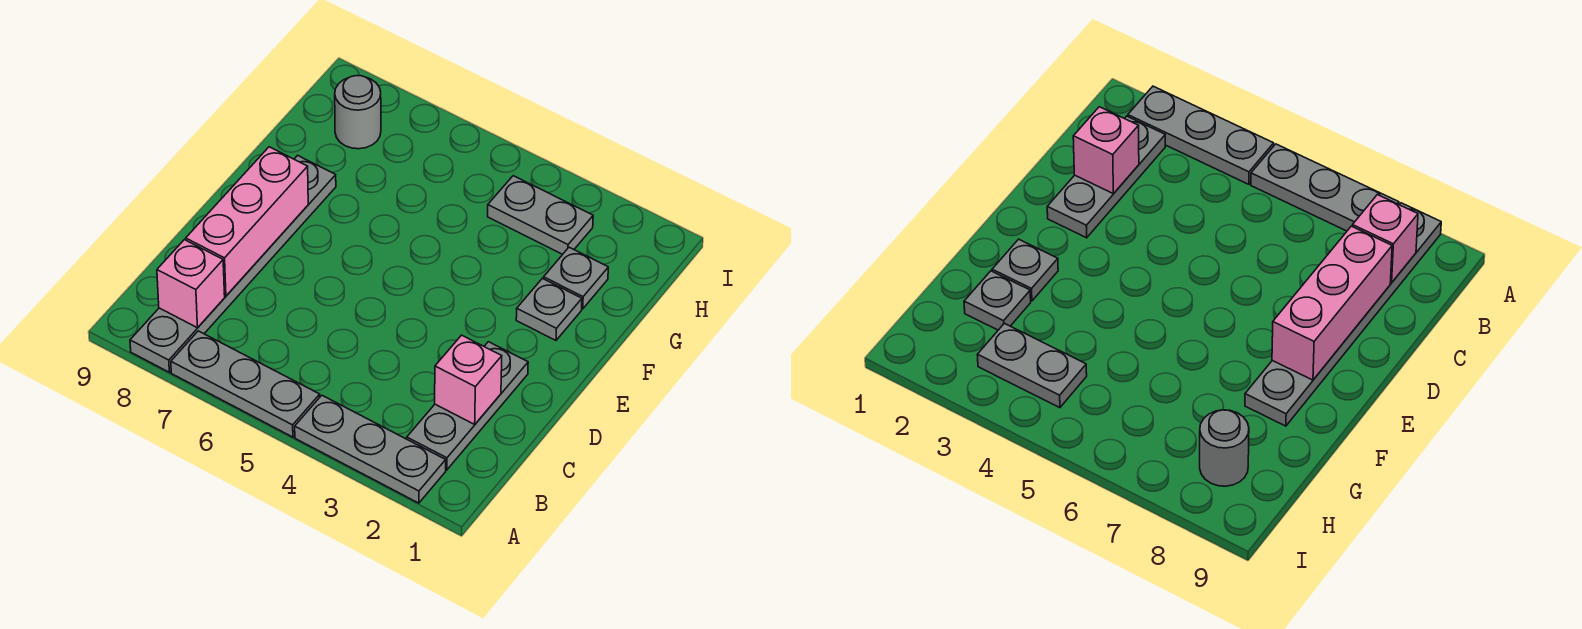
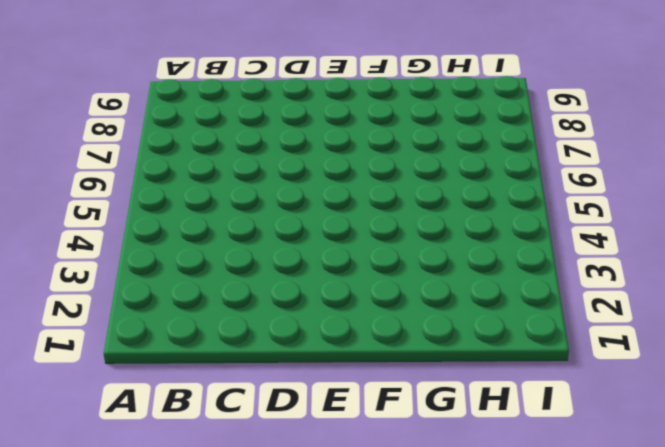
none -> grey 1x3 plate [295,395,446,503]
none -> grey 1x3 plate [171,331,320,437]

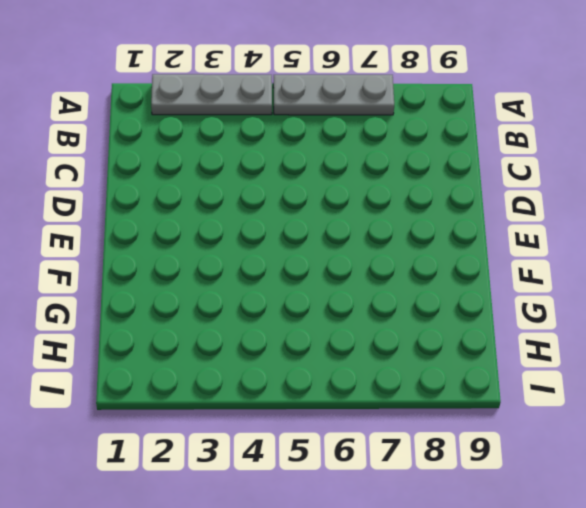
none -> grey 1x6 plate [130,155,336,372]
none -> grey 1x3 plate [407,342,528,470]

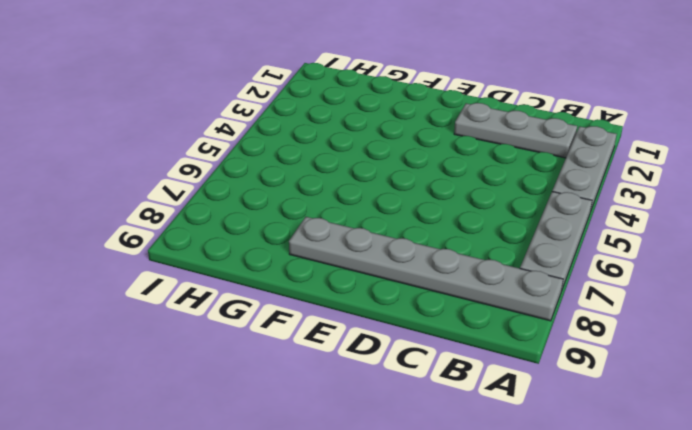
none -> grey 1x1 plate [516,278,582,340]
none -> grey 1x1 plate [544,247,608,309]

